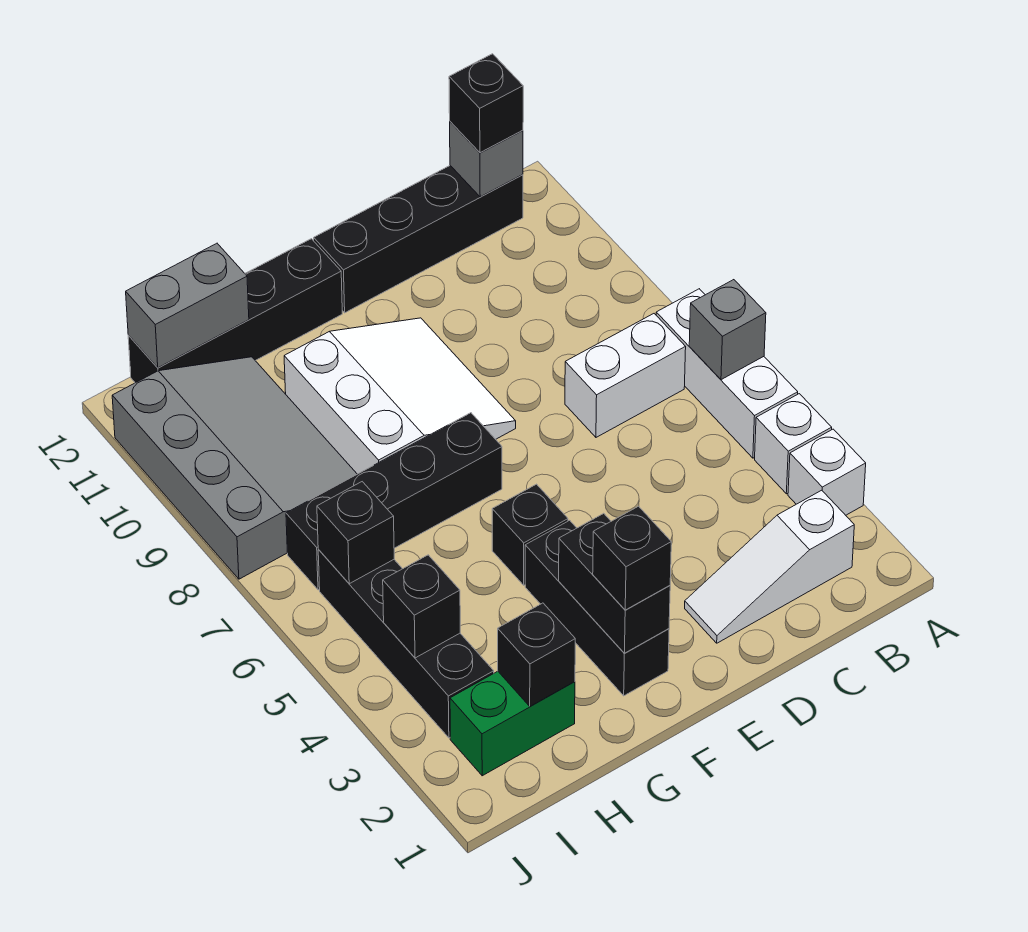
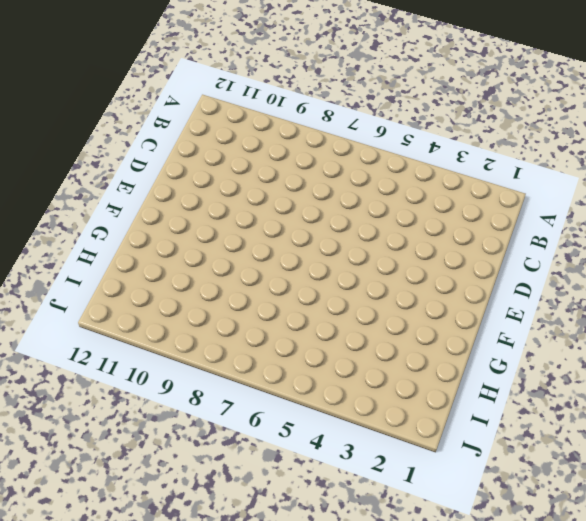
none -> white 1x1 brick [788,429,866,515]
none -> white 1x1 brick [755,394,832,494]
none -> white 1x3 brick [656,289,798,458]

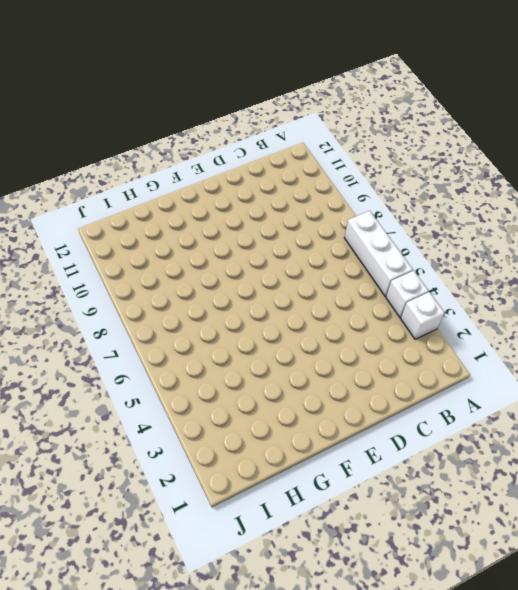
none -> white 1x3 slope [685,490,854,643]
none -> white 1x2 brick [565,314,686,437]
none -> black 1x4 brick [314,166,523,313]

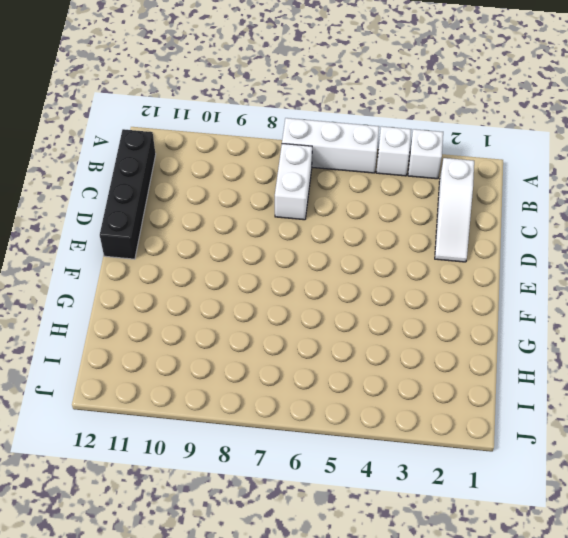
none -> white 3x3 slope [284,318,516,474]
none -> black 1x3 brick [525,520,669,696]
none -> black 1x1 brick [492,484,568,585]

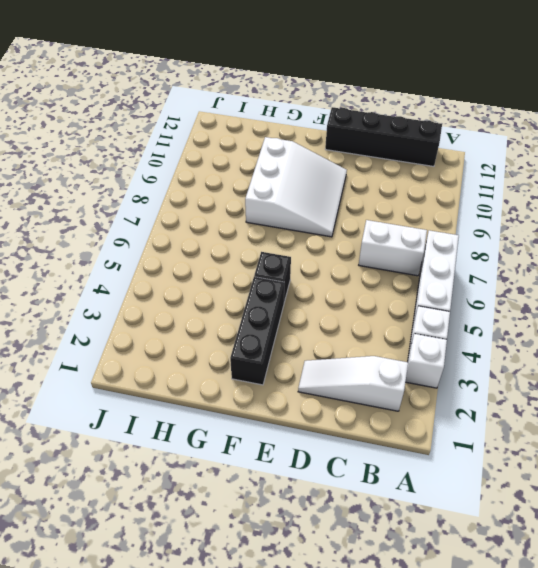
none -> black 1x4 brick [286,413,502,590]
none -> black 1x4 brick [128,239,342,383]
none -> green 1x2 brick [450,671,575,776]

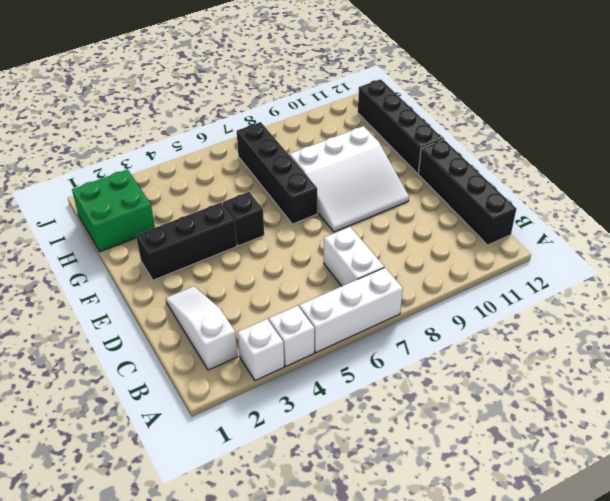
green 2x2 brick [72,169,155,252] -> green 1x2 brick [450,671,575,776]
none -> grey 3x4 slope [112,357,357,579]
none -> black 1x4 brick [318,550,494,738]
none -> grey 1x1 brick [689,280,766,380]

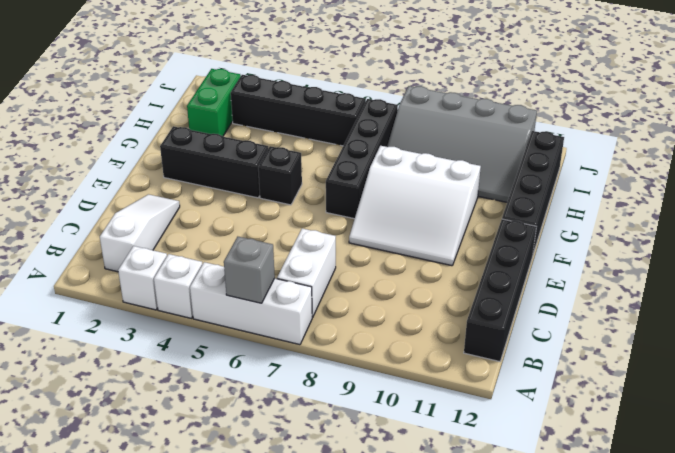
none -> grey 1x1 brick [450,122,523,197]
none -> black 1x2 brick [559,513,670,653]
none -> black 1x1 brick [498,603,575,706]

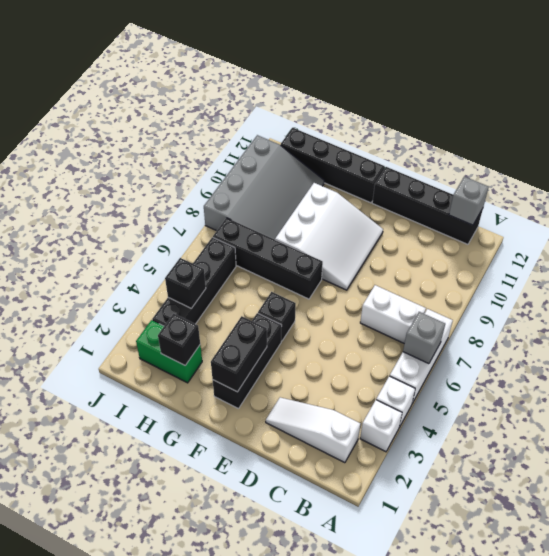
none -> grey 1x2 brick [126,243,249,368]
none -> black 1x1 brick [317,482,394,584]
none -> black 1x1 brick [449,54,523,153]

